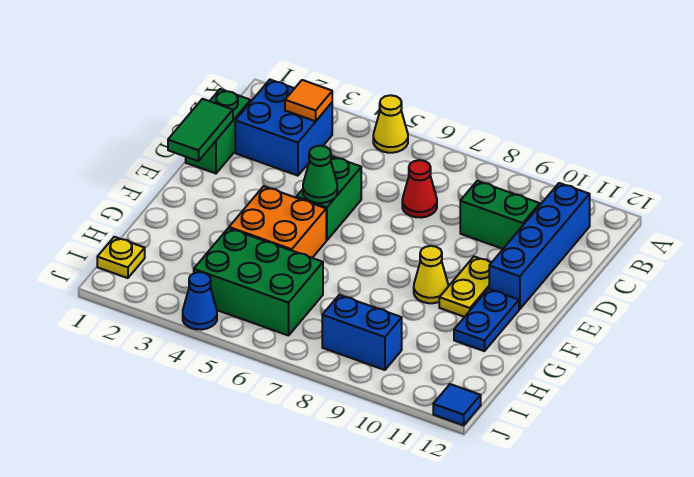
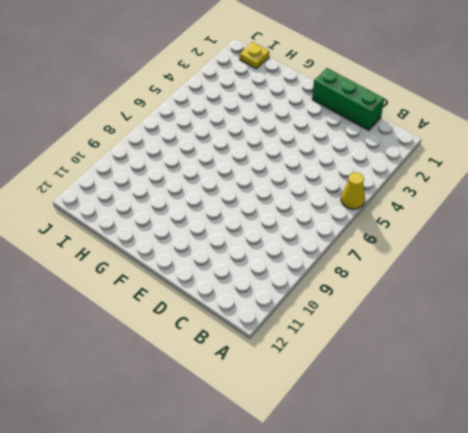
green 1x3 brick [312,68,384,130] -> green 1x2 brick [186,89,251,173]
none -> blue 2x2 brick [235,80,332,176]
none -> blue 1x4 brick [489,183,590,309]
none -> red 1x1 cone [402,160,437,218]

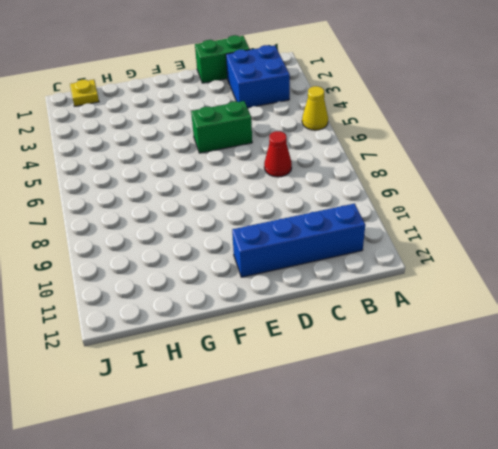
none -> green 1x2 brick [460,181,540,249]
none -> yellow 1x2 plate [439,257,491,317]
none -> orange 2x2 brick [229,186,326,258]

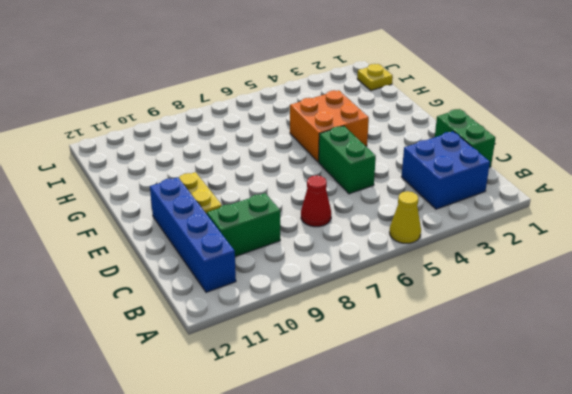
none -> yellow 1x1 cone [414,246,448,303]
none -> blue 1x2 plate [454,289,519,351]
none -> green 2x3 brick [194,228,323,336]

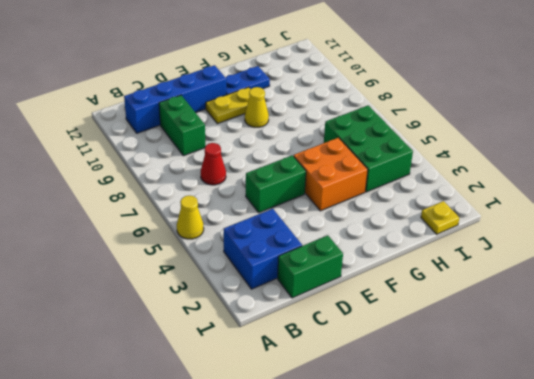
none -> blue 1x2 brick [322,295,402,370]
none -> blue 1x1 cone [183,272,217,330]
none -> blue 1x1 tile [433,384,481,425]

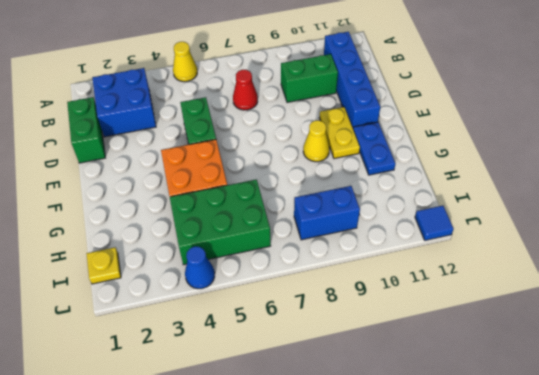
none -> orange 1x1 tile [285,80,332,121]
none -> green 1x2 tile [168,99,233,161]
none -> green 1x1 cone [303,146,337,203]

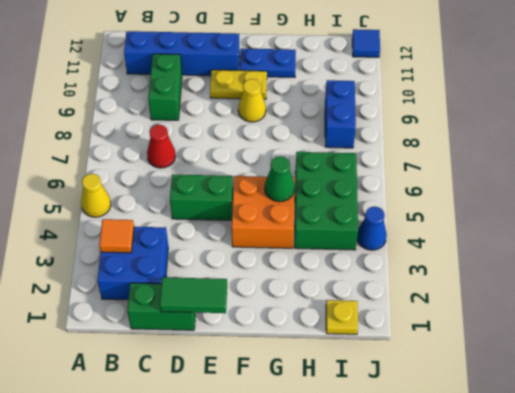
green 1x1 cone [265,156,295,202] -> green 1x1 cone moved to [303,146,337,203]

